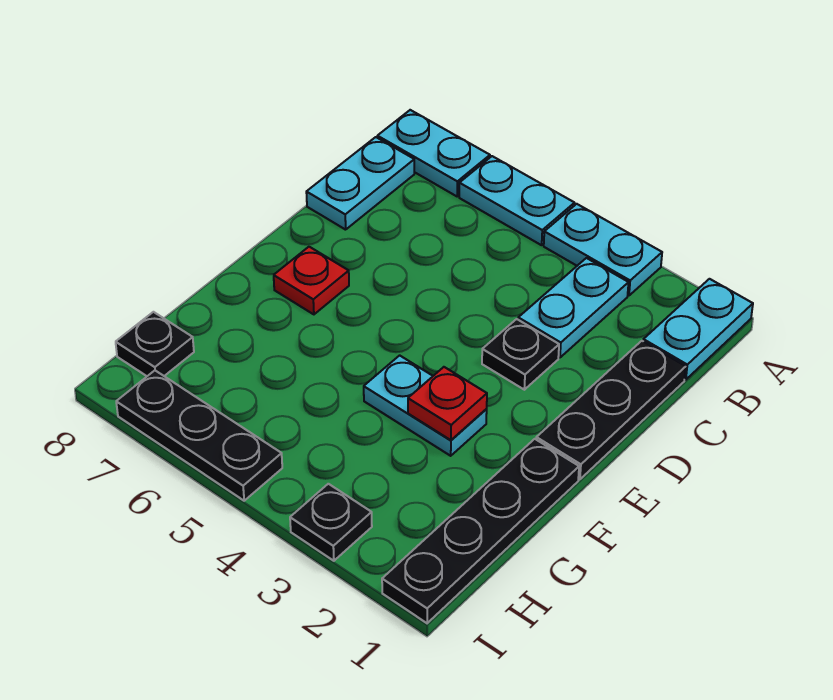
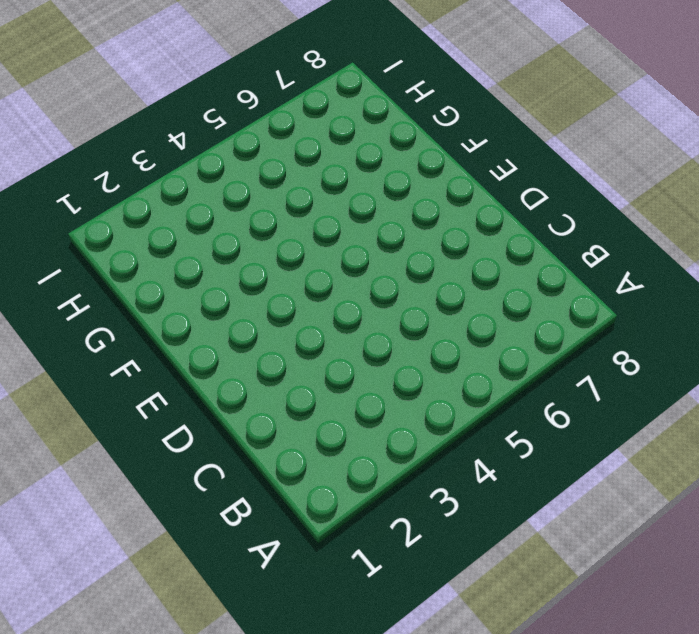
none -> cyan 1x2 plate [643,279,753,380]
none -> cyan 1x2 plate [544,204,662,296]
none -> cyan 1x2 plate [459,156,575,245]

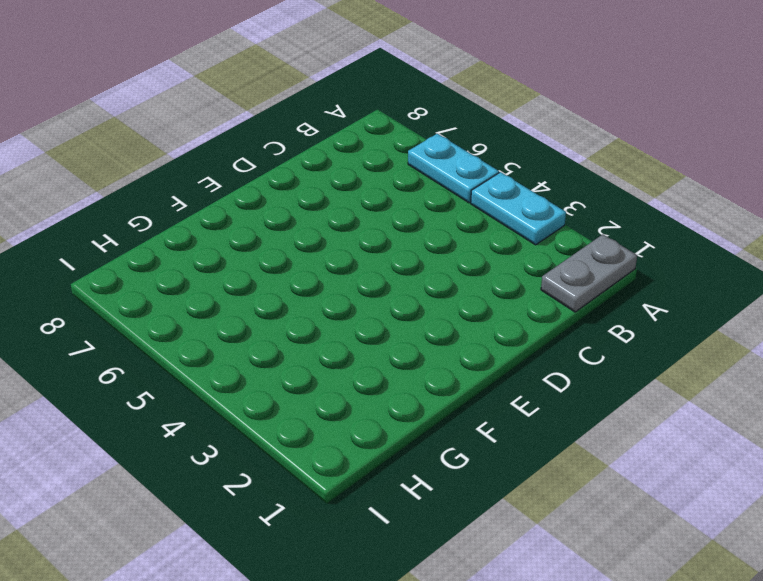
grey 1x2 plate [541,234,637,312] -> cyan 1x2 plate [643,279,753,380]
none -> cyan 1x2 plate [377,110,490,196]
none -> cyan 1x2 plate [518,258,629,358]
none -> cyan 1x2 plate [306,137,414,230]

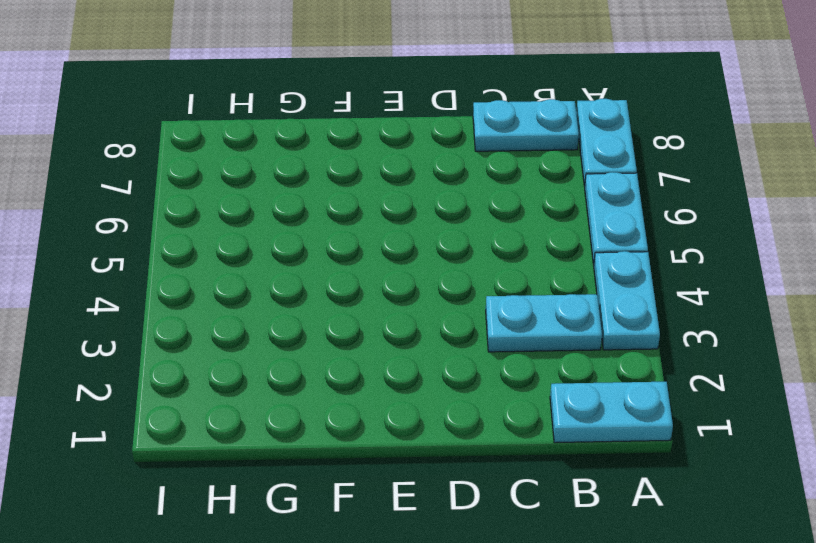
none -> black 1x3 plate [536,341,686,479]
none -> black 1x1 plate [482,319,559,390]
none -> red 1x1 plate [274,247,349,314]

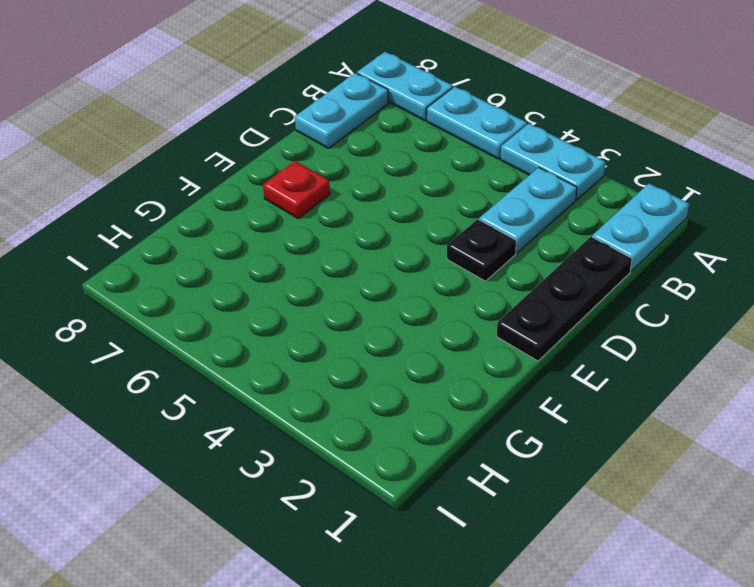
none -> black 1x4 plate [382,439,579,623]
none -> cyan 1x2 plate [364,355,487,456]
none -> black 1x1 plate [116,312,194,376]

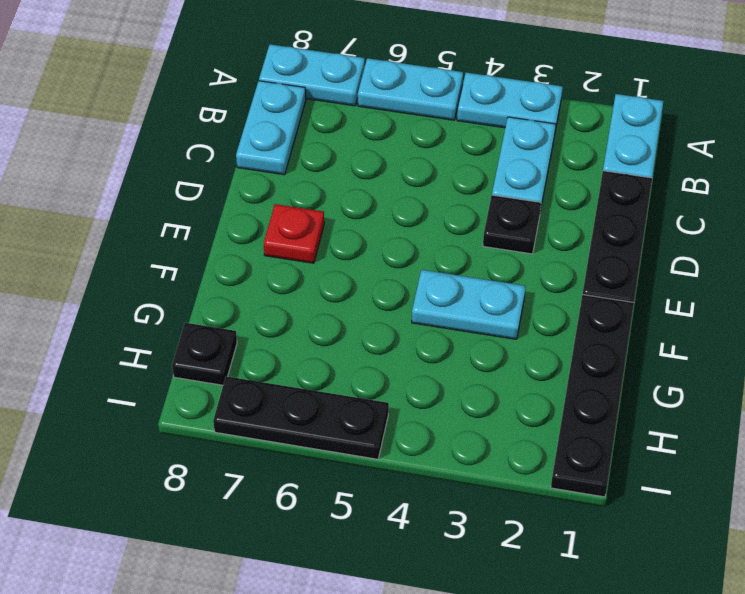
none -> black 1x1 plate [290,484,372,561]
none -> red 1x1 plate [408,367,487,440]

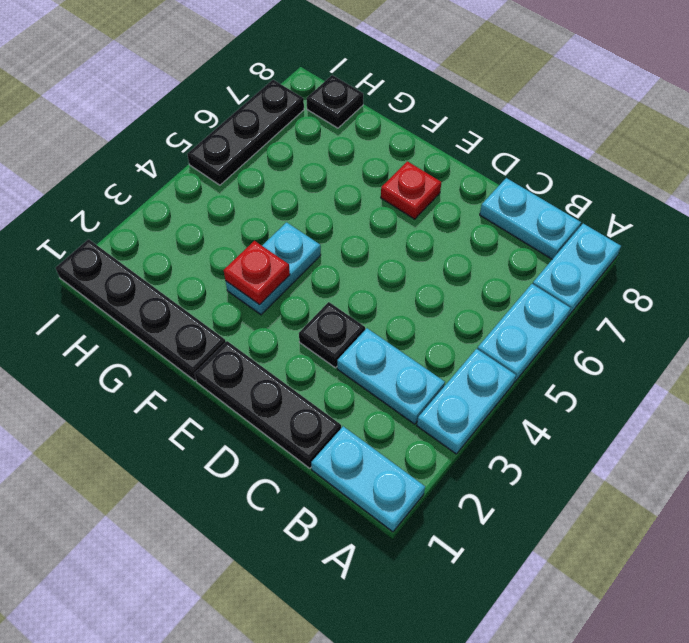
none -> black 1x1 plate [290,484,372,561]

